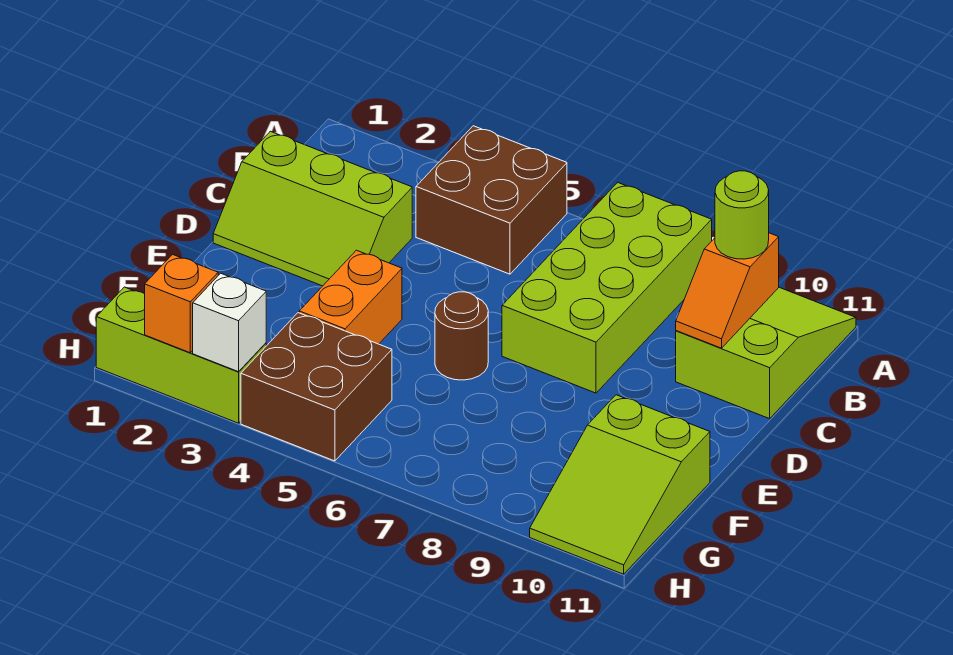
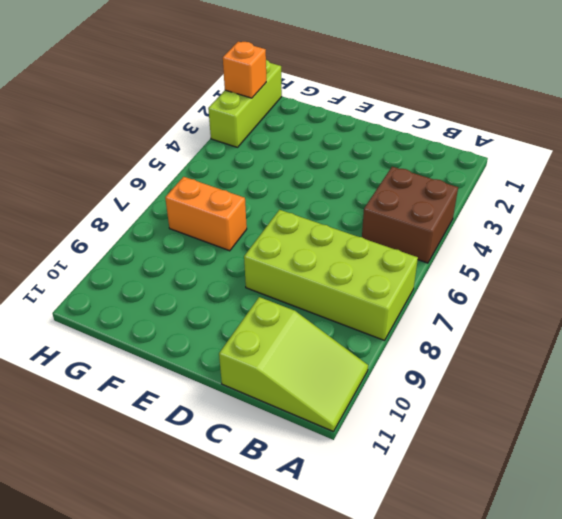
orange 1x2 brick [165,177,247,251] -> orange 1x2 brick moved to [299,250,402,344]
none -> lime 2x3 slope [213,131,412,286]
none -> brown 1x1 round brick [435,292,488,380]
none -> lime 2x3 slope [530,395,710,574]

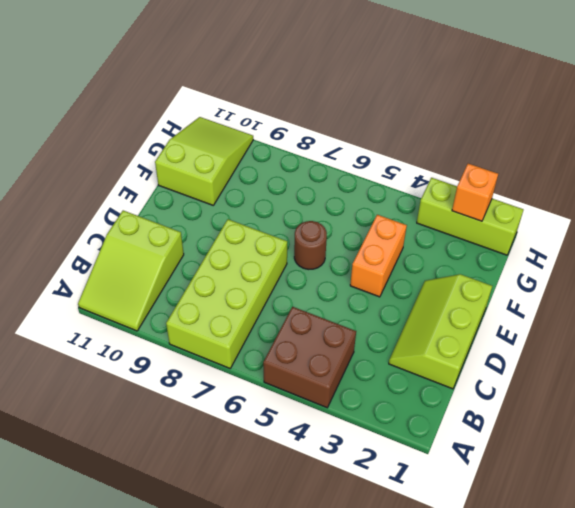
lime 2x3 slope [389,274,492,389] -> lime 2x3 slope turned to [213,131,412,286]
none -> brown 2x2 brick [241,313,392,461]
none -> orange 1x2 slope [676,233,779,348]
none -> white 1x1 brick [193,273,266,372]

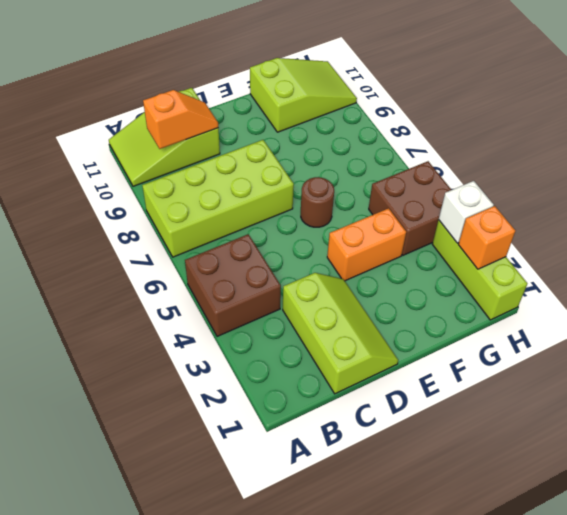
none -> lime 1x1 round brick [715,171,769,259]

